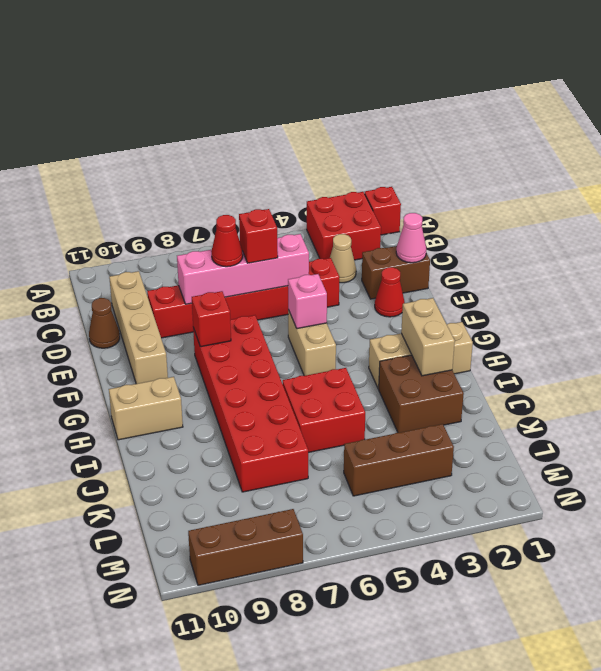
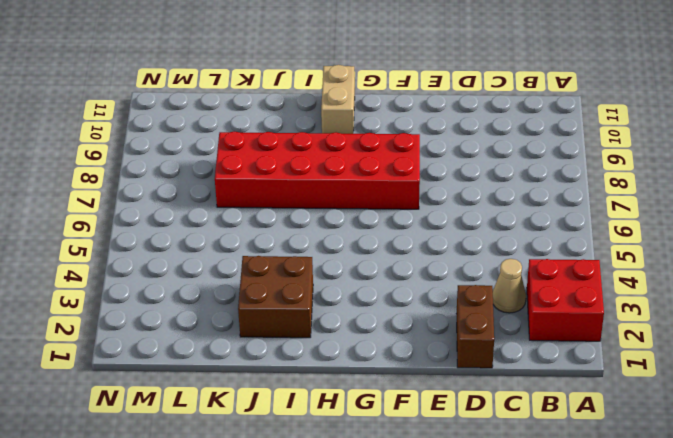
none -> red 1x1 brick [365,187,401,235]
none -> tan 1x4 brick [109,271,168,384]
none -> red 1x6 brick [147,258,339,338]

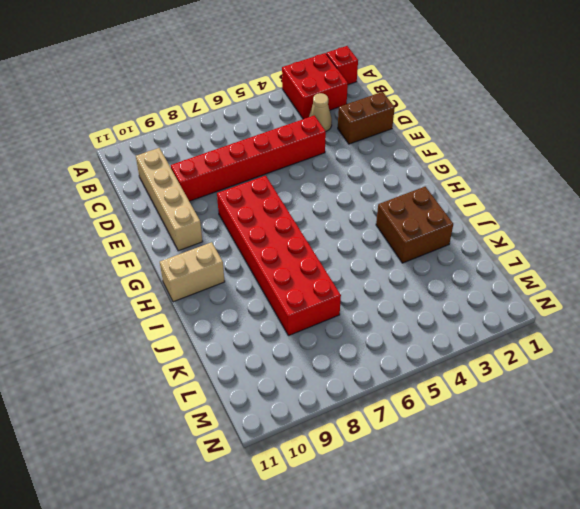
none -> brown 1x1 cone [89,298,120,348]
none -> red 1x1 cone [375,267,405,317]
none -> tan 1x2 brick [288,310,336,376]

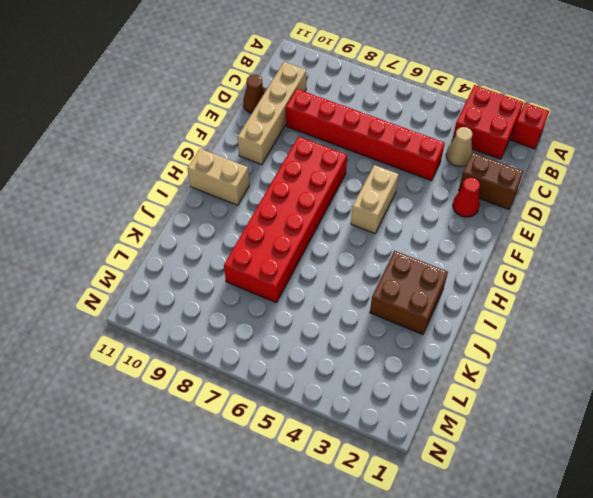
none -> tan 1x3 brick [369,322,473,389]
none -> red 2x2 brick [283,368,365,453]
none -> brown 1x3 brick [344,424,454,496]

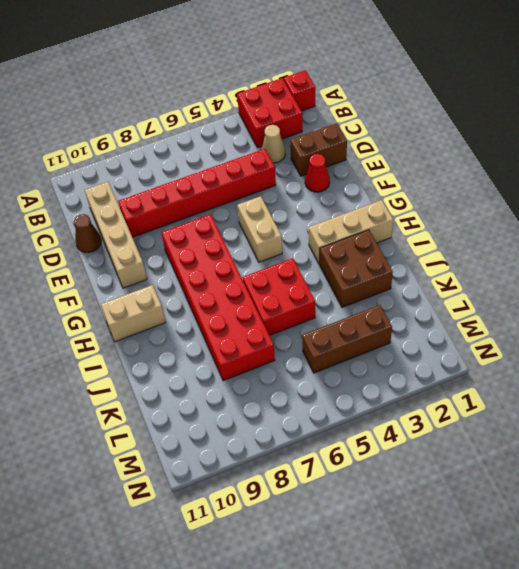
none -> brown 1x3 brick [188,509,303,585]
none -> pink 1x1 cone [396,213,426,263]
none -> pink 1x4 brick [177,234,309,304]

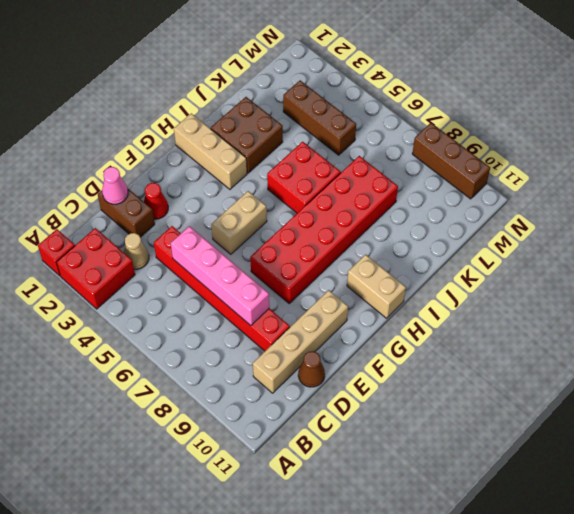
none -> pink 1x1 brick [288,274,327,329]
none -> red 1x1 brick [192,291,231,347]
none -> tan 1x2 brick [401,298,455,376]

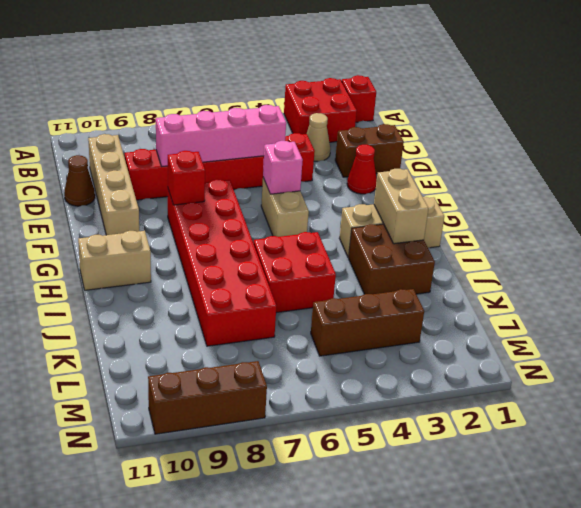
none -> pink 1x1 cone [396,213,426,263]
none -> red 1x1 brick [239,209,278,263]
none -> red 1x1 cone [211,215,243,267]

